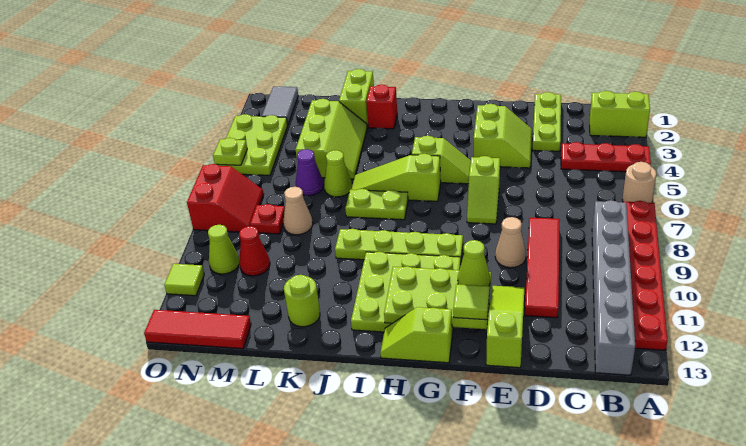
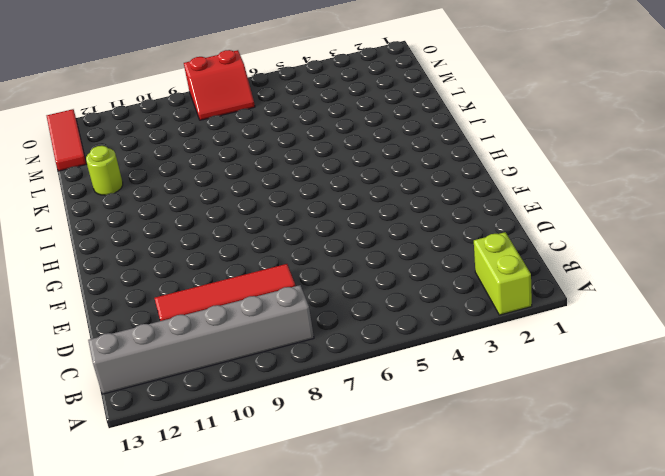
none -> red 1x3 plate [561,142,651,172]
none -> tan 1x1 round brick [622,162,656,203]
none -> red 1x6 plate [625,201,668,350]
none -> lime 1x3 plate [532,92,561,151]

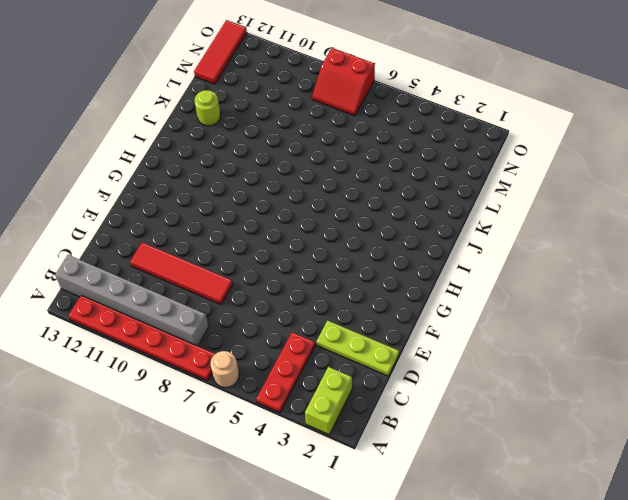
none -> lime 2x2 slope [474,104,532,168]
none -> tan 1x1 cone [495,217,526,268]
none -> lime 1x3 slope [486,286,524,368]
none -> lime 1x2 slope [467,156,500,224]

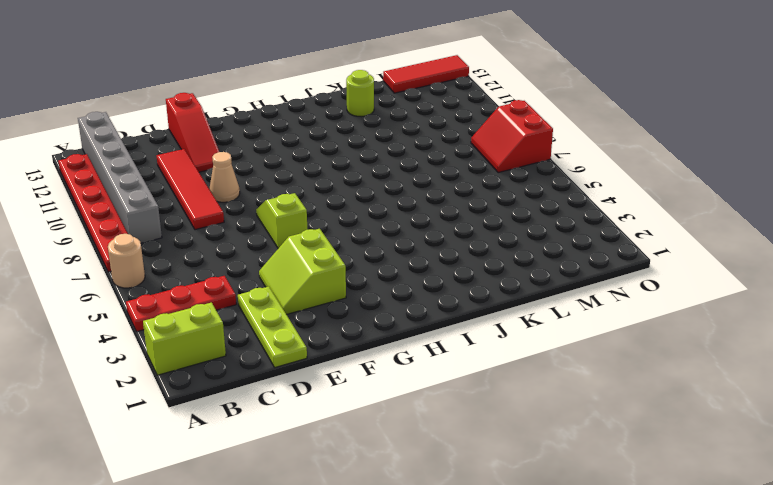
red 1x3 slope [166,93,219,172] -> lime 1x3 slope [486,286,524,368]
none -> lime 1x2 slope [412,136,471,184]
none -> lime 1x4 plate [335,229,463,265]
none -> lime 3x3 plate [351,252,460,334]
none -> lime 1x2 slope [380,307,452,363]

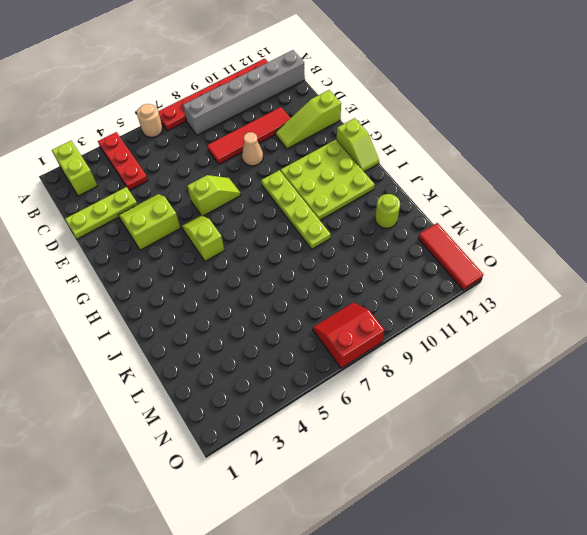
none -> lime 1x3 slope [351,154,441,201]
none -> lime 1x2 plate [345,189,408,220]
none -> red 1x1 brick [366,85,397,129]
none -> lime 1x2 brick [339,69,374,127]

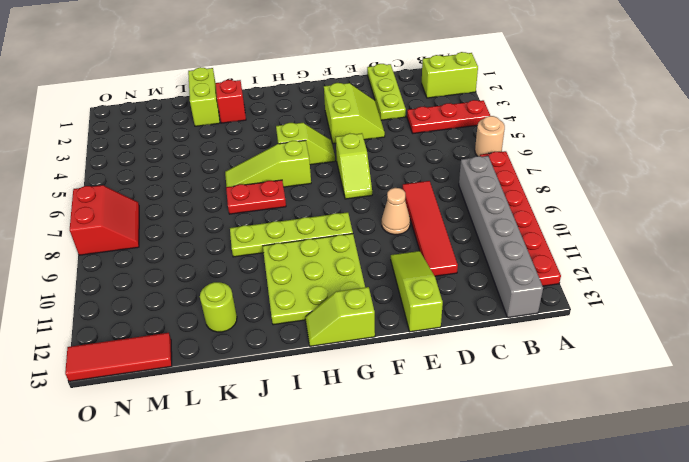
red 1x2 plate [226,180,286,214] -> lime 1x2 plate [345,189,408,220]
none -> lime 2x3 slope [296,99,367,179]
none -> lime 1x1 cone [324,150,352,197]
none -> purple 1x1 cone [296,149,324,196]
none -> tan 1x1 cone [283,187,313,235]

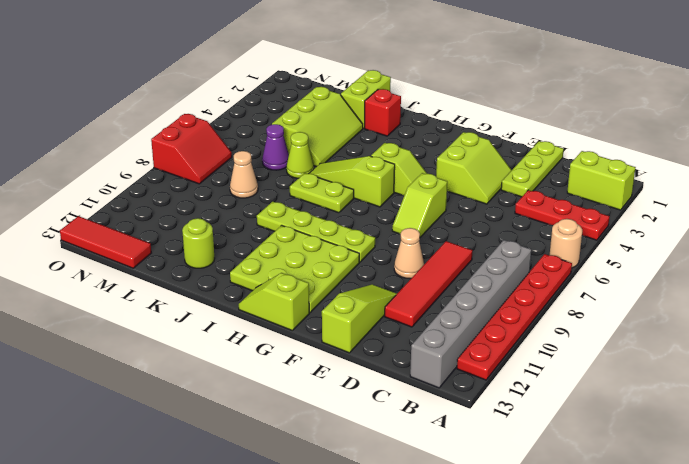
none -> red 1x1 plate [250,204,285,234]
none -> red 1x1 cone [239,226,270,276]
none -> grey 1x2 tile [262,86,298,125]
none -> lime 2x3 plate [217,114,288,175]

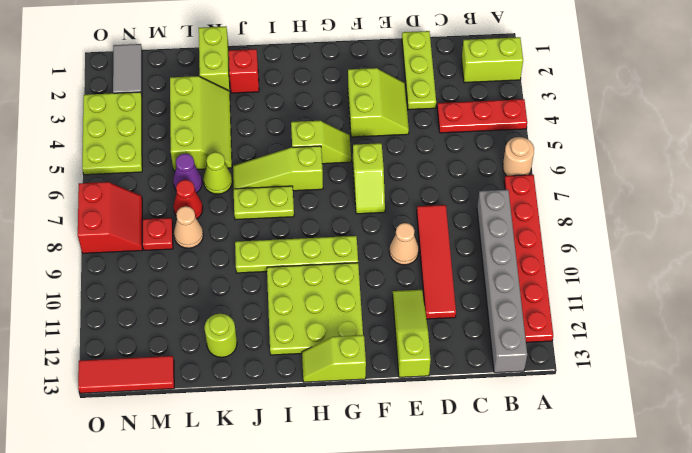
red 1x1 cone [174,180,203,219] -> red 1x1 cone moved to [239,226,270,276]
none -> lime 1x1 cone [208,225,239,274]
none -> lime 1x1 tile [164,264,204,296]
none -> lime 2x3 plate [384,266,491,329]
none -> lime 1x1 plate [213,138,247,165]

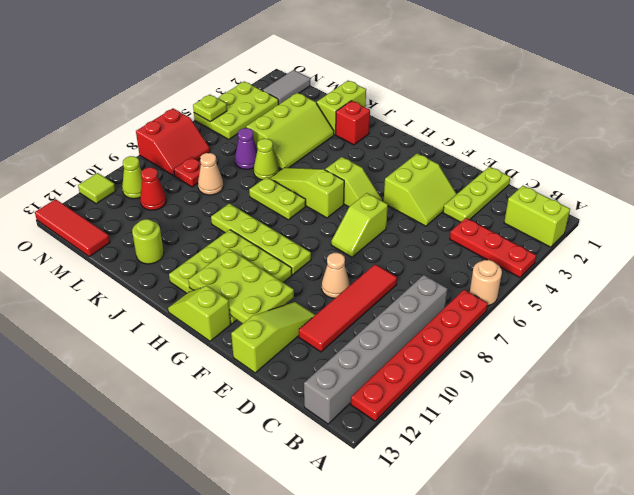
none -> lime 1x1 cone [458,240,490,286]
none -> lime 1x1 tile [453,284,489,320]

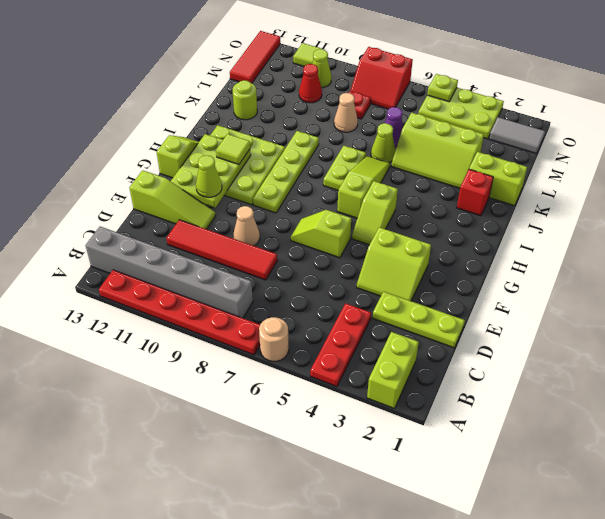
lime 1x1 tile [216,134,250,164] -> lime 1x1 tile moved to [453,284,489,320]

